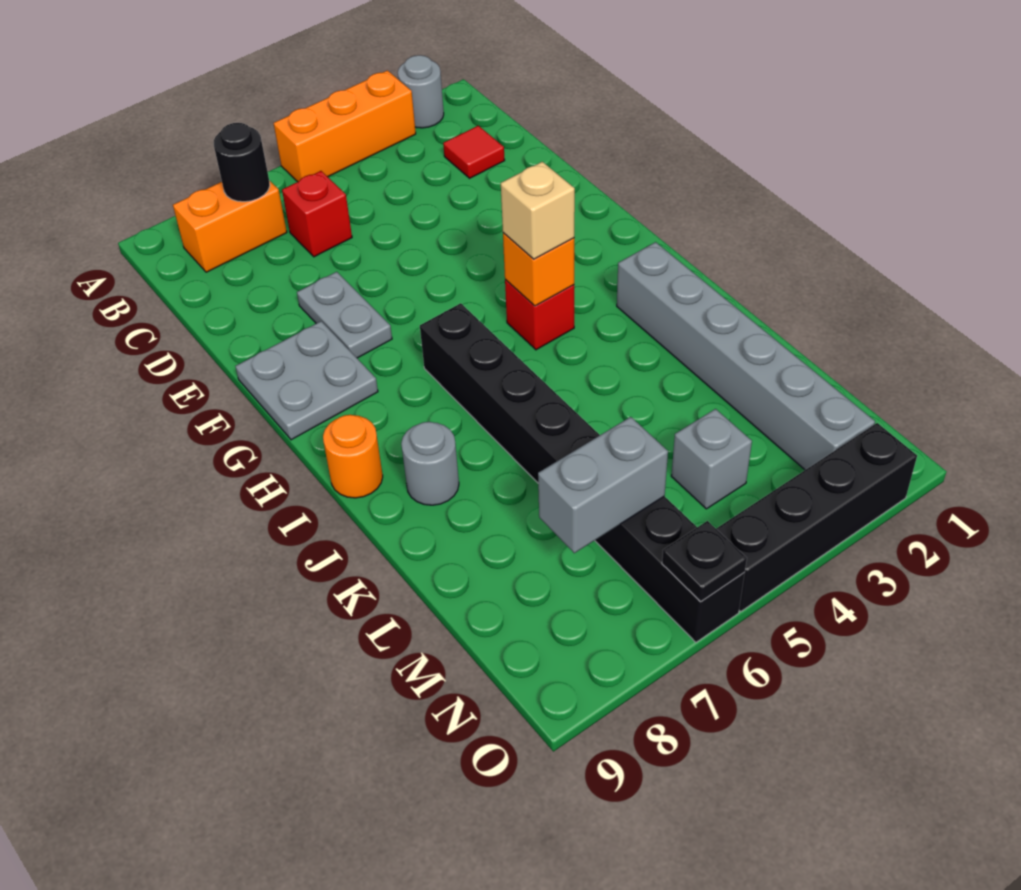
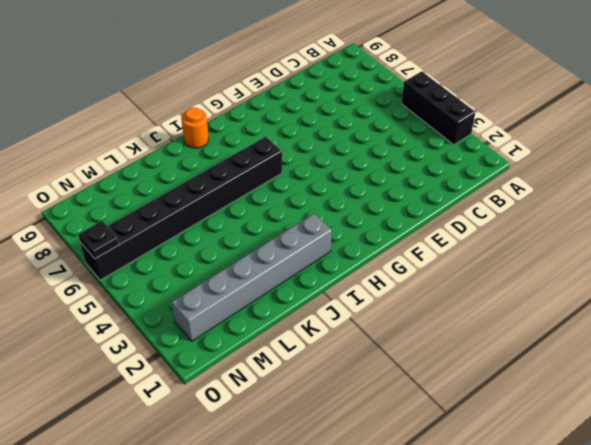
black 1x3 brick [402,71,475,145] -> orange 1x3 brick [274,70,416,182]
none -> grey 1x1 round brick [398,55,444,128]
none -> orange 1x2 brick [173,180,287,272]
none -> red 1x1 tile [443,126,505,178]

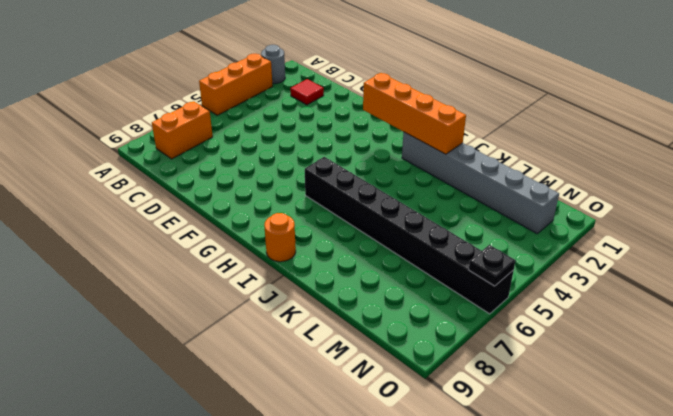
orange 1x4 brick [363,73,466,154] -> none
none -> red 1x1 brick [282,171,352,257]
none -> grey 1x2 plate [297,272,392,358]
none -> grey 2x2 plate [235,321,378,440]

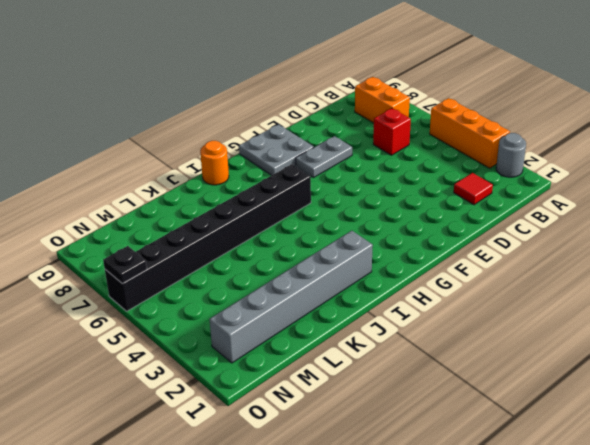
none -> red 1x1 brick [505,279,574,350]
none -> grey 1x1 round brick [401,422,459,505]
none -> grey 1x1 brick [671,409,752,509]

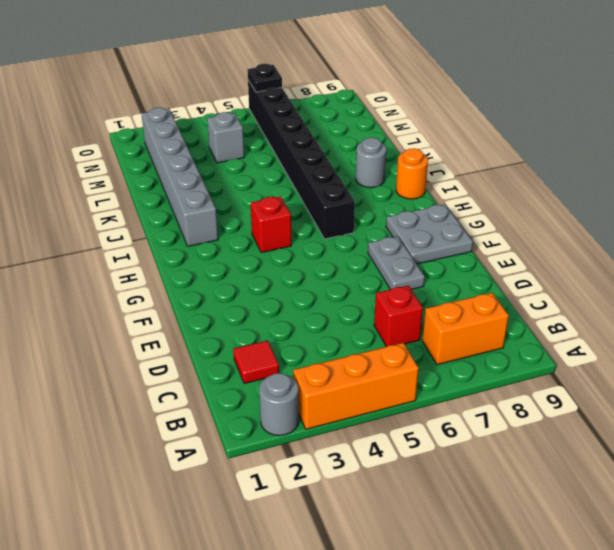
none -> black 1x4 brick [716,423,917,611]
none -> black 1x1 round brick [214,123,270,202]
none -> orange 1x1 brick [503,233,574,306]

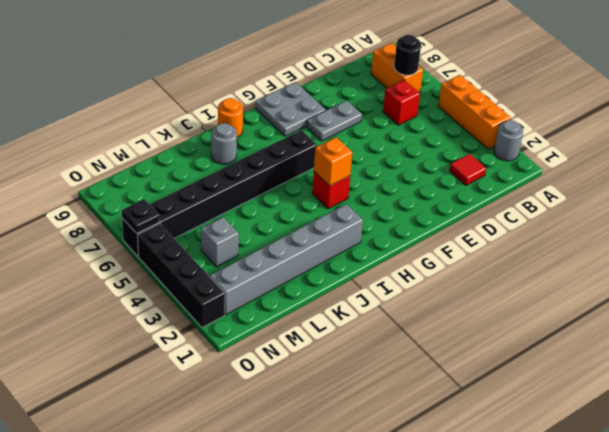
none -> grey 1x2 brick [538,417,668,553]
none -> tan 1x1 brick [501,162,575,259]

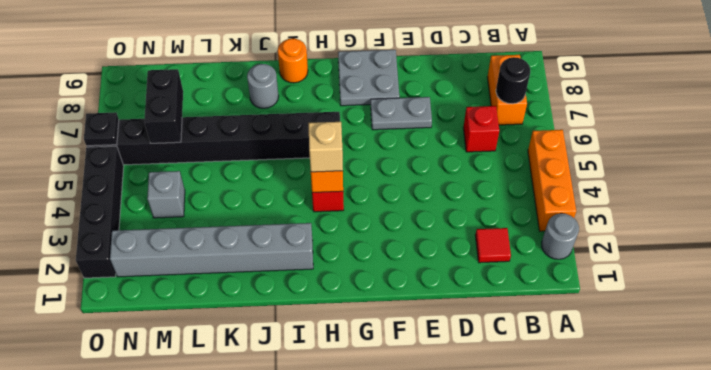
black 1x2 brick [144,69,183,143] -> grey 1x2 brick [538,417,668,553]

